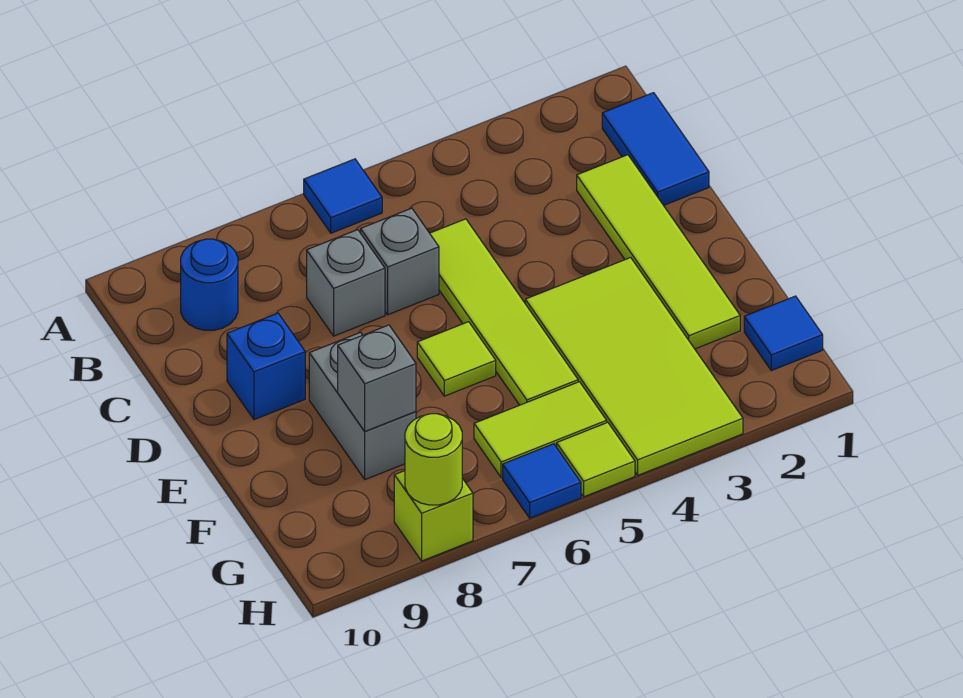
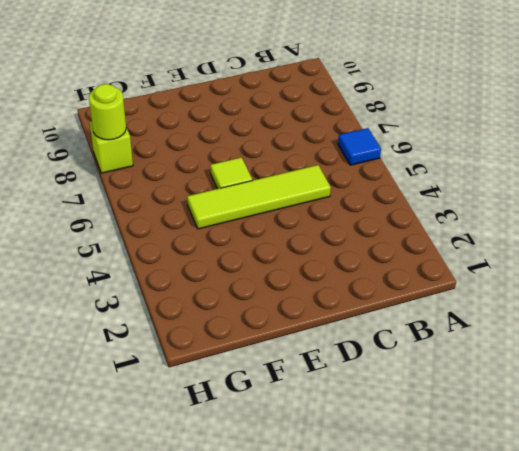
none -> blue 1x2 tile [602,93,709,205]
none -> blue 1x1 round brick [181,239,238,330]
none -> lime 1x4 tile [577,155,740,349]

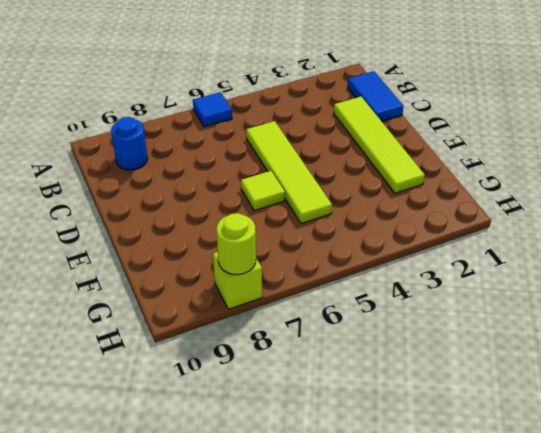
none -> grey 1x1 brick [361,208,439,315]
none -> grey 1x1 brick [307,230,385,336]
none -> blue 1x1 brick [227,313,305,420]

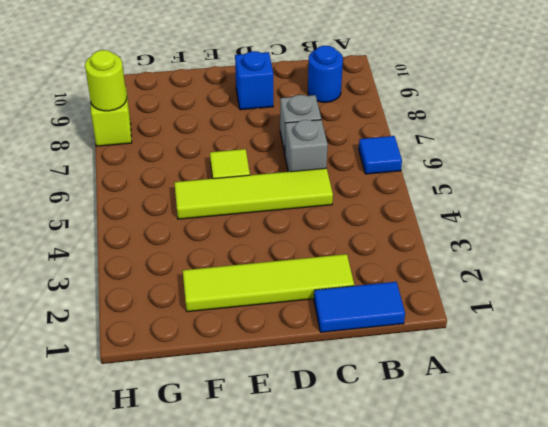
none -> lime 2x4 tile [525,258,743,475]
none -> grey 1x2 brick [309,332,416,479]
none -> blue 1x1 tile [744,296,823,370]

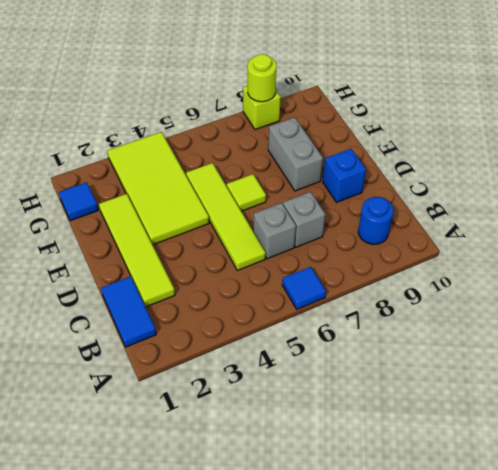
none -> lime 1x2 tile [474,382,607,478]
none -> lime 1x1 tile [557,422,635,497]
none -> blue 1x1 tile [503,444,581,518]

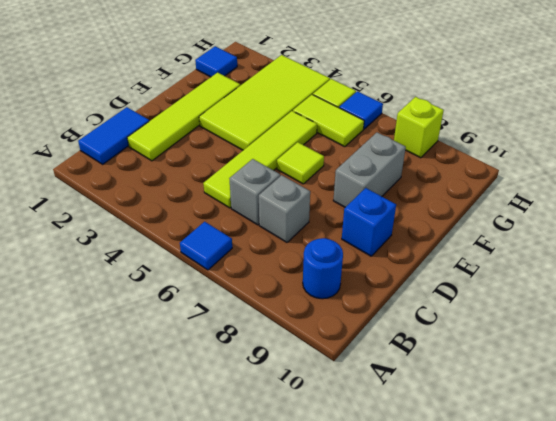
none -> grey 1x1 brick [338,325,416,431]
none -> lime 1x1 round brick [405,414,462,505]

